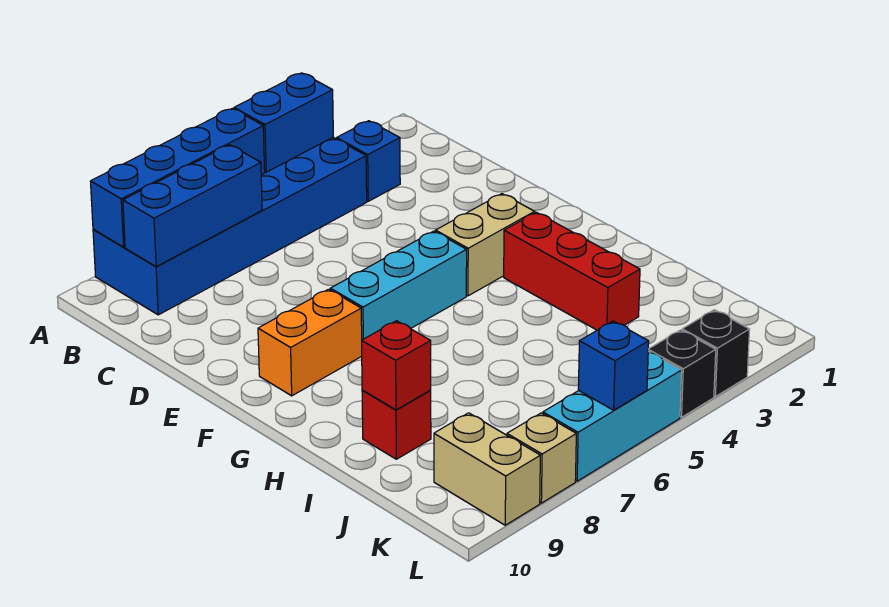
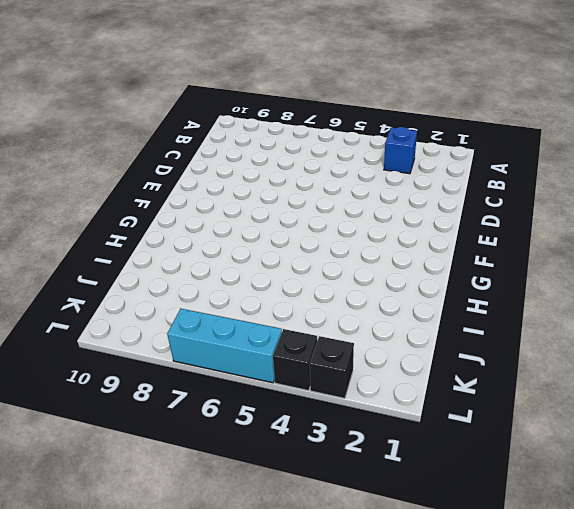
none -> blue 2x6 brick [93,138,367,315]
none -> tan 1x2 brick [436,194,535,296]
none -> cyan 1x3 brick [330,231,467,340]

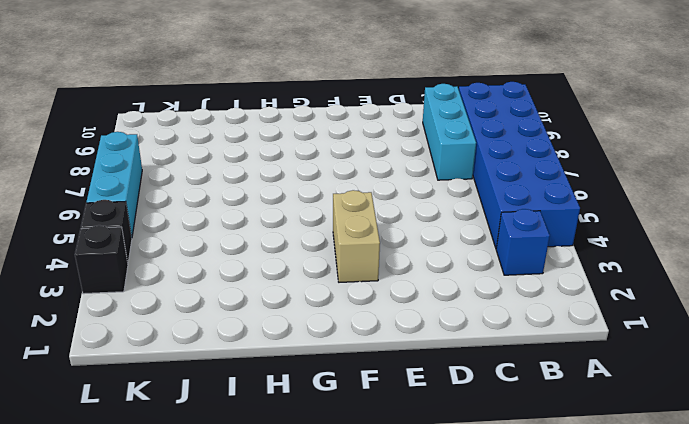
cyan 1x3 brick [423,84,476,180] -> cyan 1x3 brick moved to [330,231,467,340]
none -> orange 1x2 brick [258,289,362,396]
none -> red 1x3 brick [504,212,640,330]
none -> red 1x1 brick [362,390,431,459]

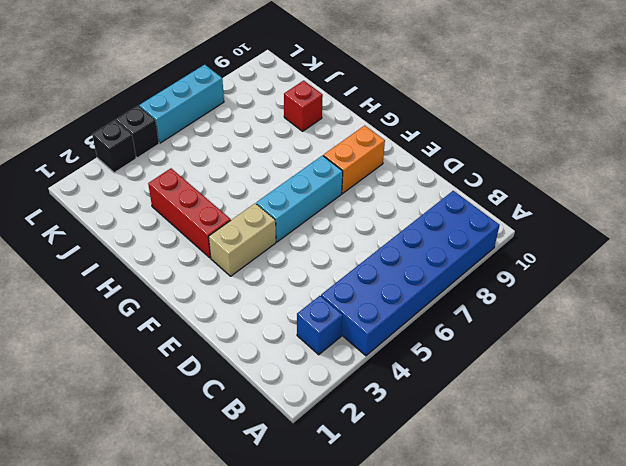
none -> tan 1x2 brick [434,413,540,525]
none -> tan 1x1 brick [507,413,576,503]
none -> blue 1x2 brick [234,73,333,172]

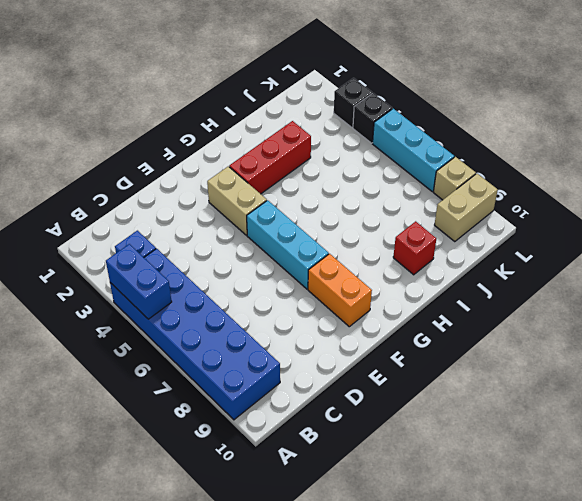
none -> blue 1x4 brick [90,108,265,247]
none -> blue 1x3 brick [123,145,262,267]
none -> red 1x1 brick [362,321,431,410]

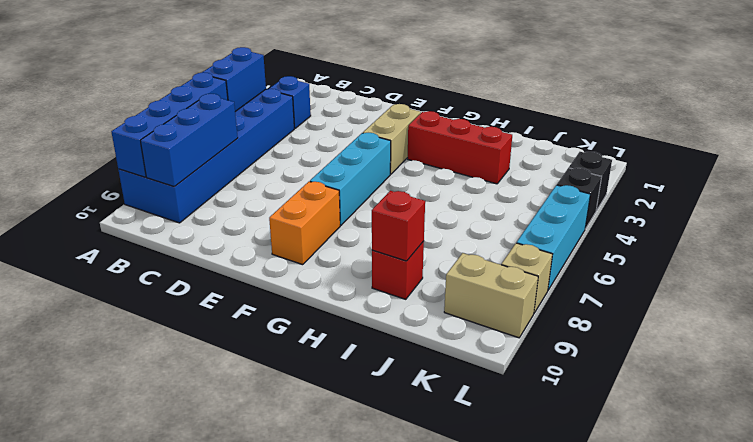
none -> blue 1x1 brick [578,321,649,410]

